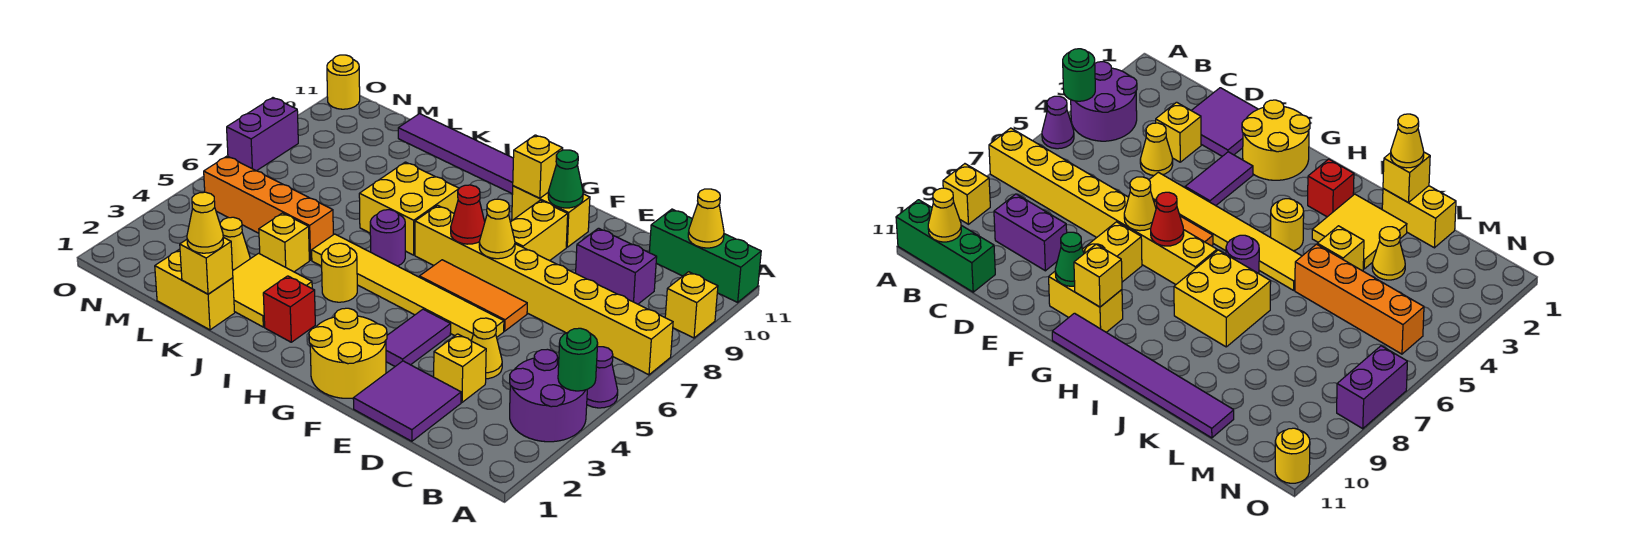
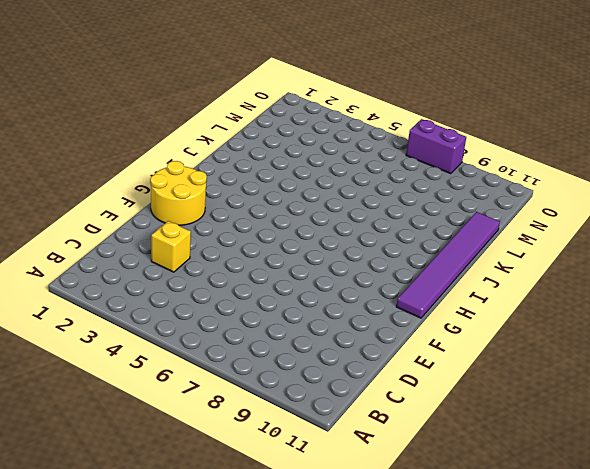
none -> purple 2x2 round brick [510,349,587,442]
none -> purple 1x1 cone [587,347,618,408]
none -> yellow 1x8 brick [415,205,673,375]
none -> yellow 1x1 brick [665,272,718,338]

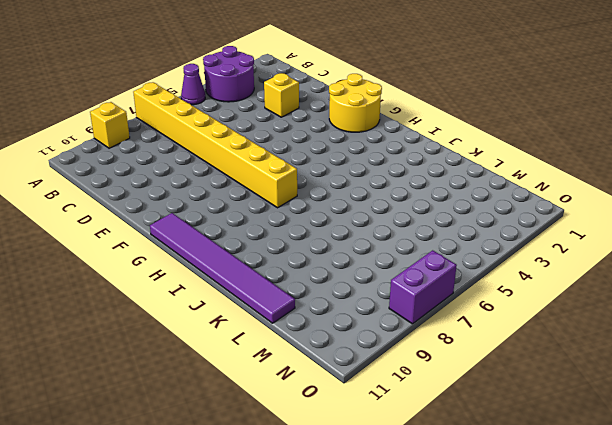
none -> green 1x3 brick [649,209,761,302]
none -> purple 1x2 brick [576,228,657,304]
none -> purple 2x2 tile [353,361,461,441]
none -> yellow 1x1 cone [472,318,502,379]

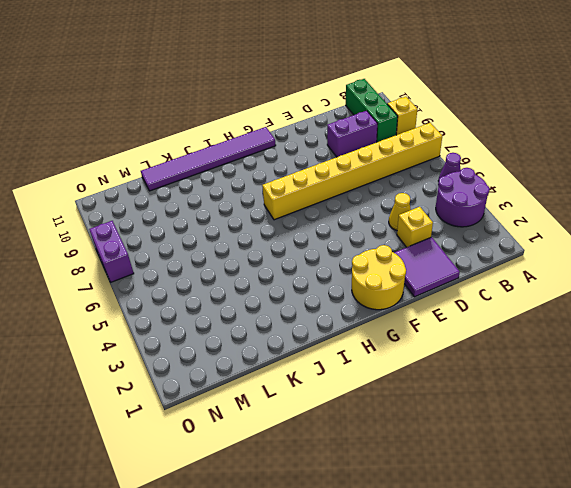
green 1x3 brick [346,79,398,142] -> green 1x3 brick turned to [649,209,761,302]
none -> yellow 1x6 tile [312,234,504,341]
none -> orange 1x3 tile [419,260,527,331]
none -> purple 1x2 tile [386,309,451,366]
none -> yellow 1x2 brick [511,200,568,261]

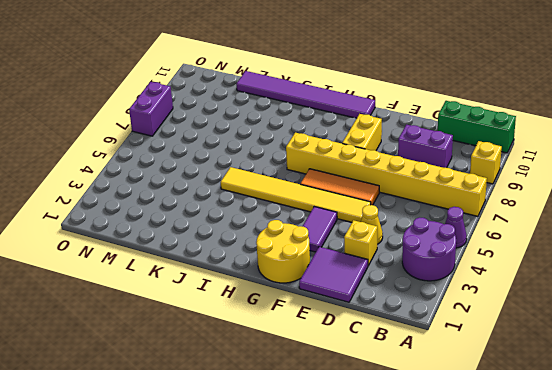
none -> yellow 1x2 brick [512,186,590,247]
none -> red 1x1 brick [263,276,315,342]
none -> yellow 1x1 round brick [321,243,357,302]
none -> purple 1x1 round brick [370,210,405,266]

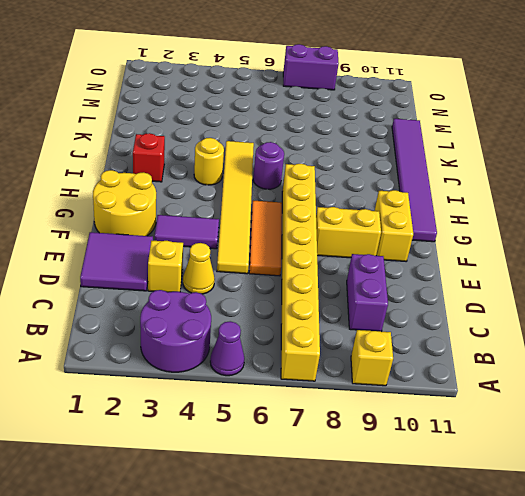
none -> green 1x3 brick [649,209,761,302]
none -> yellow 2x2 brick [359,162,459,255]
none -> yellow 2x2 tile [233,253,312,327]
none -> yellow 1x2 brick [155,249,235,330]

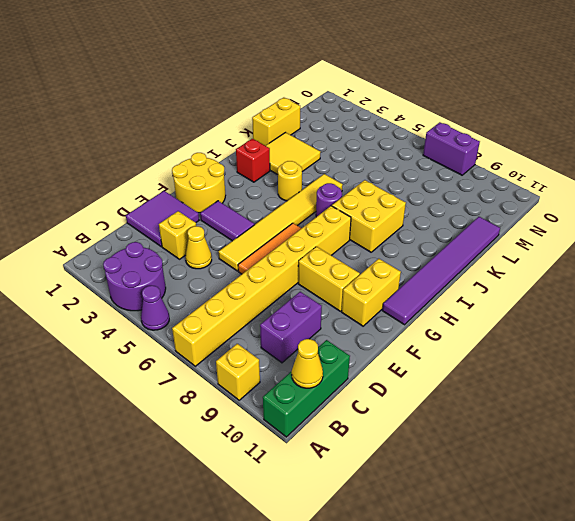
none -> yellow 1x1 brick [259,213,309,272]
none -> orange 1x4 brick [204,156,333,260]
none -> yellow 1x1 cone [220,217,250,270]
none -> yellow 1x1 round brick [327,55,360,109]

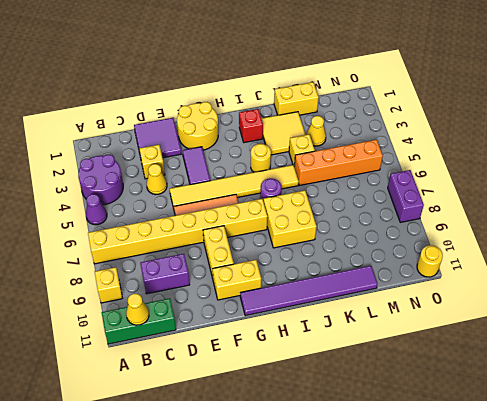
none -> green 1x1 round brick [558,328,598,391]
none -> yellow 1x1 cone [479,199,515,259]
none -> green 1x1 cone [548,150,583,208]
none -> red 1x1 cone [451,185,485,244]

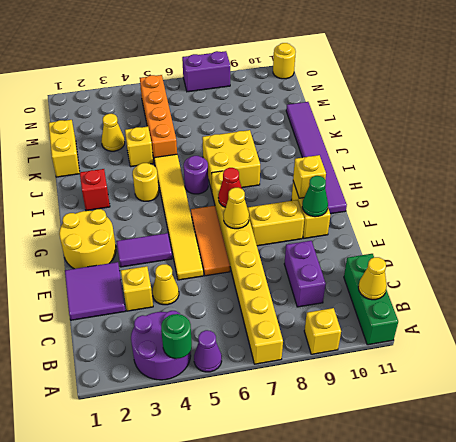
none -> yellow 2x2 tile [233,253,312,327]
none -> yellow 1x1 brick [180,237,233,294]
none -> yellow 1x1 cone [187,192,223,253]

